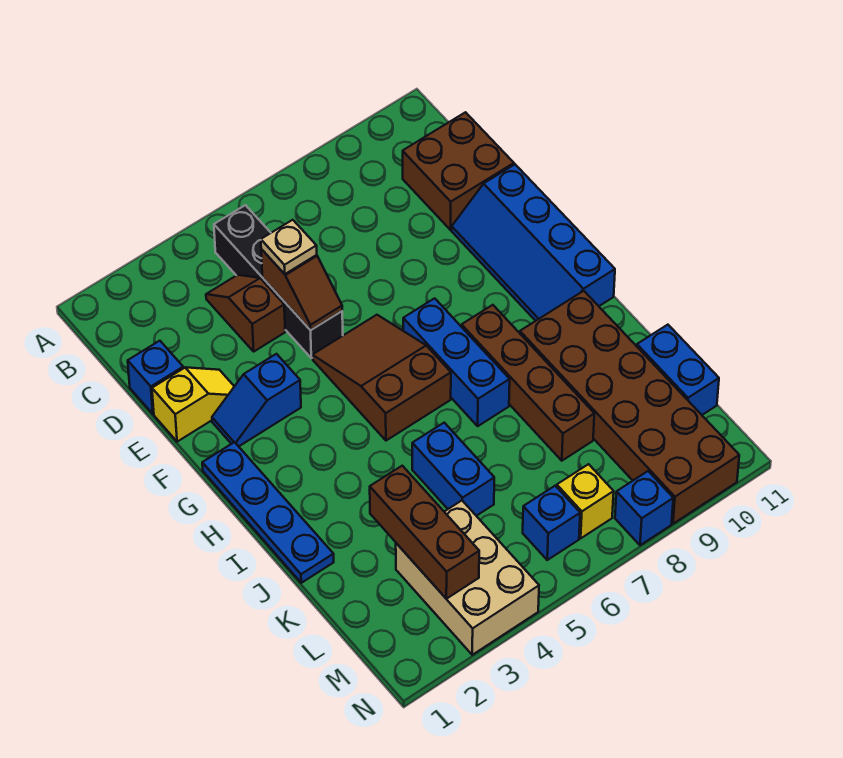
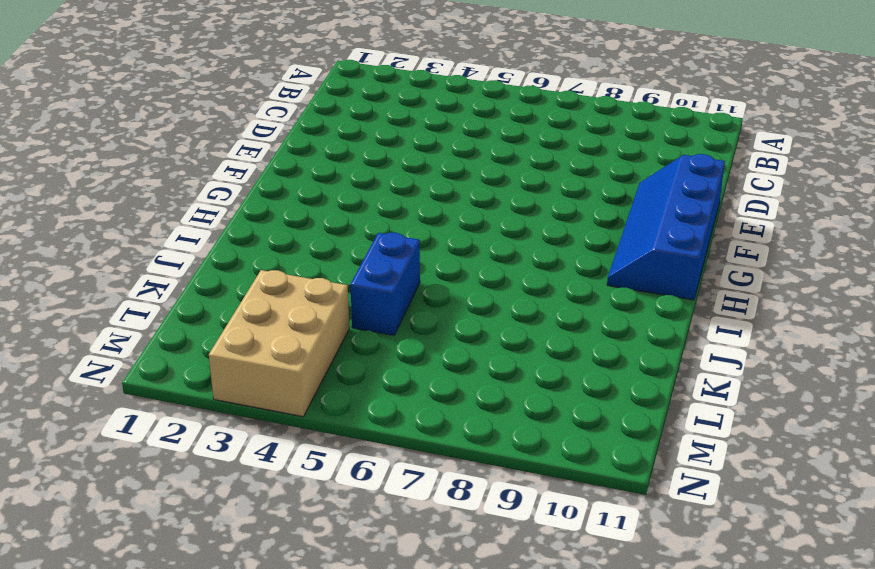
none -> black 1x4 brick [214,205,343,358]
none -> brown 1x2 slope [206,275,285,351]
none -> brown 2x2 brick [403,112,514,230]

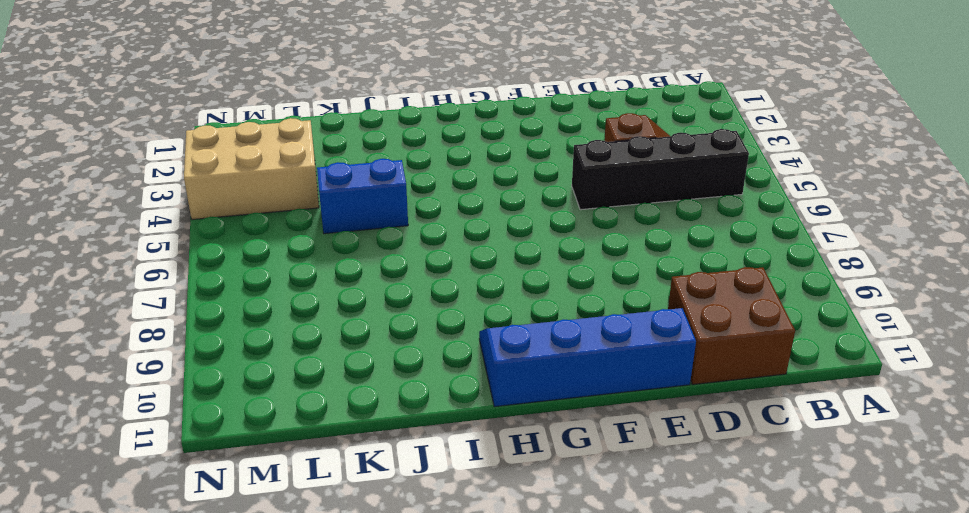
none -> blue 1x1 brick [128,341,183,414]
none -> yellow 1x2 slope [152,367,234,442]
none -> blue 1x2 slope [212,354,301,446]

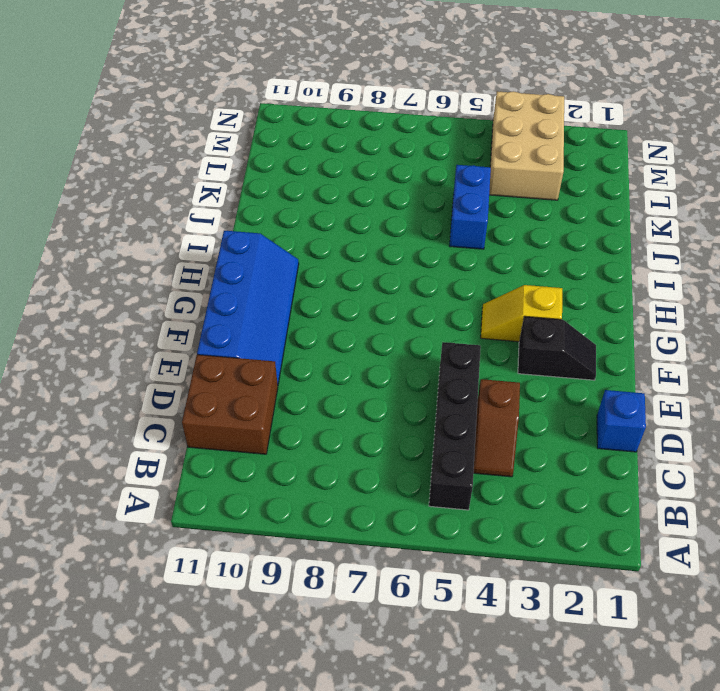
black 1x2 slope [518,316,596,380] -> blue 1x2 slope [212,354,301,446]
yellow 1x2 slope [481,285,562,342] -> yellow 1x2 slope moved to [152,367,234,442]
none -> brown 2x3 slope [312,315,451,441]
none -> blue 1x4 plate [202,442,334,583]
none -> blue 1x3 brick [403,298,510,426]

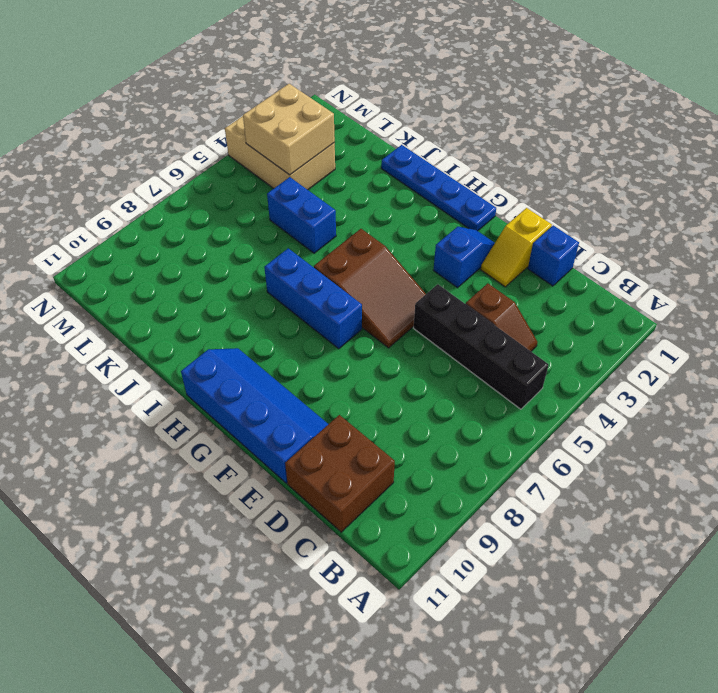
tan 2x2 brick [243,84,335,175] -> brown 1x3 brick [370,466,479,599]
none -> brown 1x4 brick [462,305,594,461]
none -> brown 2x6 brick [520,291,739,524]
none -> blue 1x2 brick [637,325,719,415]

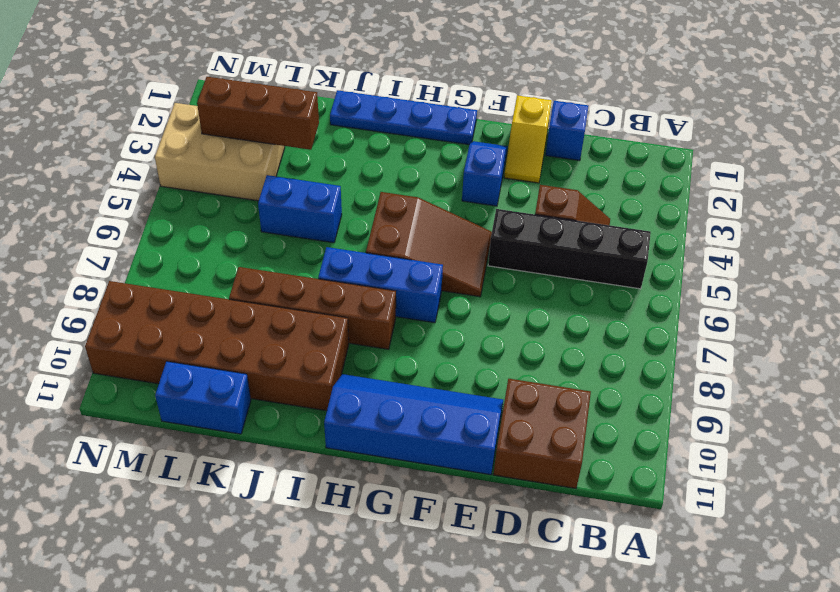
none -> blue 1x1 brick [523,486,580,560]
none -> yellow 1x1 brick [557,464,614,538]
none -> blue 1x1 brick [615,471,673,545]

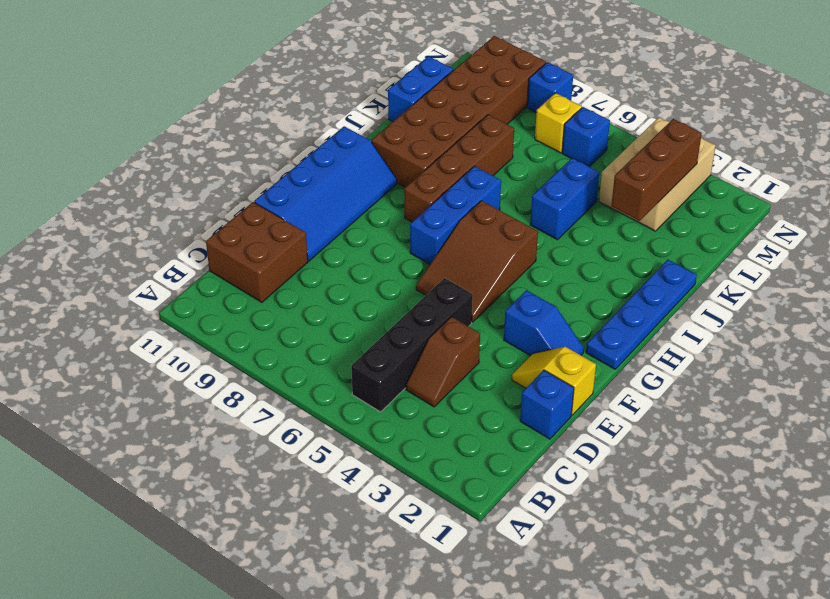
none -> brown 1x2 slope [261,249,342,330]
none -> tan 1x1 plate [261,220,317,274]

